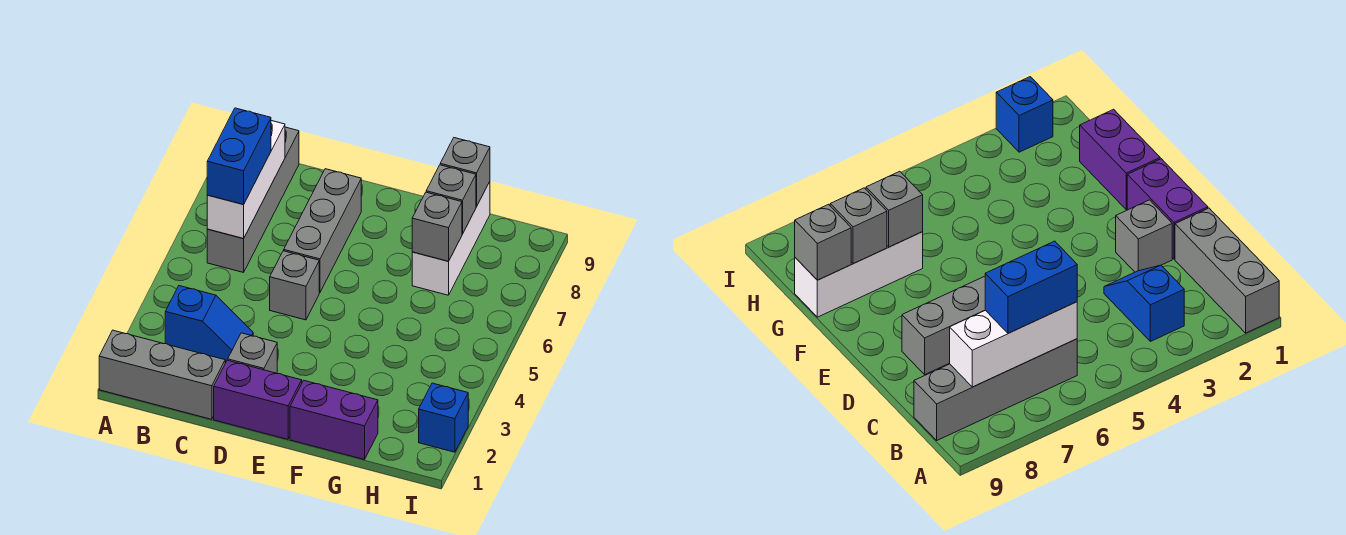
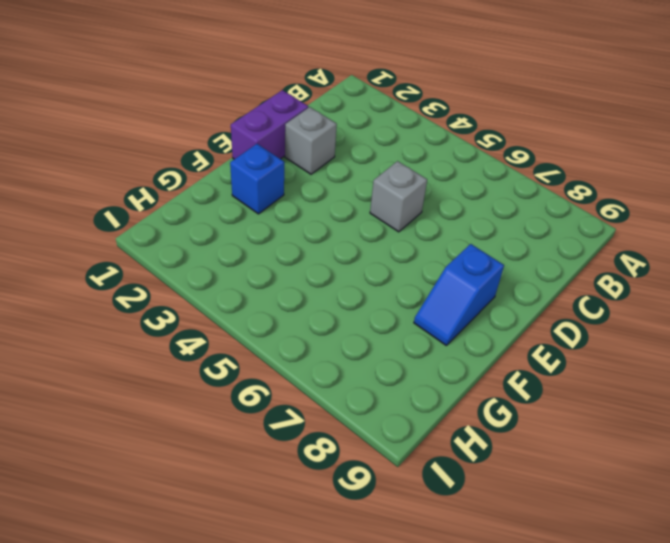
blue 1x2 slope [414,244,504,345] -> blue 1x2 slope moved to [165,286,253,361]
blue 1x1 brick [230,144,284,214] -> blue 1x1 brick moved to [419,383,468,452]
none -> grey 1x3 brick [99,330,225,419]
none -> grey 1x4 brick [207,127,299,272]
none -> grey 1x3 brick [284,169,361,293]

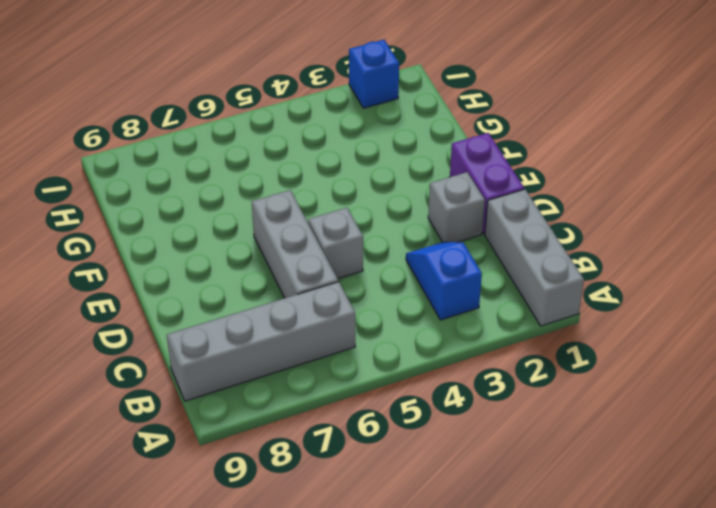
grey 1x3 brick [252,190,338,298] -> grey 1x3 brick turned to [284,169,361,293]
none -> purple 1x2 brick [290,380,378,460]
none -> white 1x3 brick [412,182,490,295]
none -> white 1x3 brick [207,121,285,239]

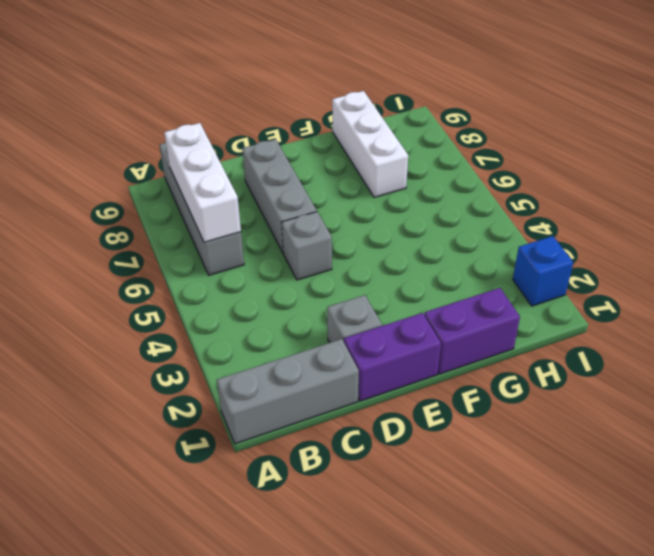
none -> blue 1x2 slope [165,286,253,361]
none -> grey 1x1 brick [412,192,462,261]
none -> grey 1x1 brick [426,165,476,234]

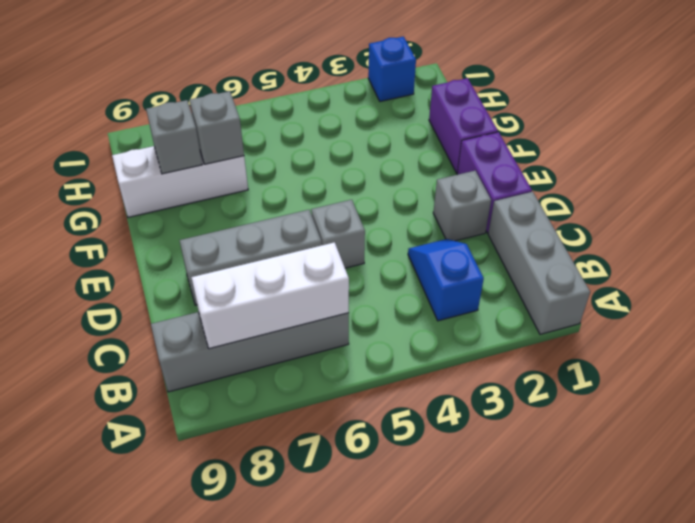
none -> grey 1x1 brick [440,138,490,207]
none -> blue 1x2 brick [207,108,271,205]

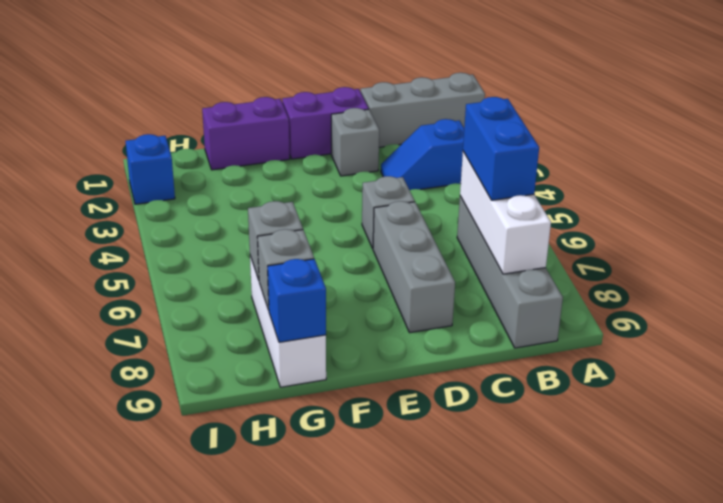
blue 1x1 brick [268,259,326,342] -> grey 1x1 brick [440,138,490,207]

